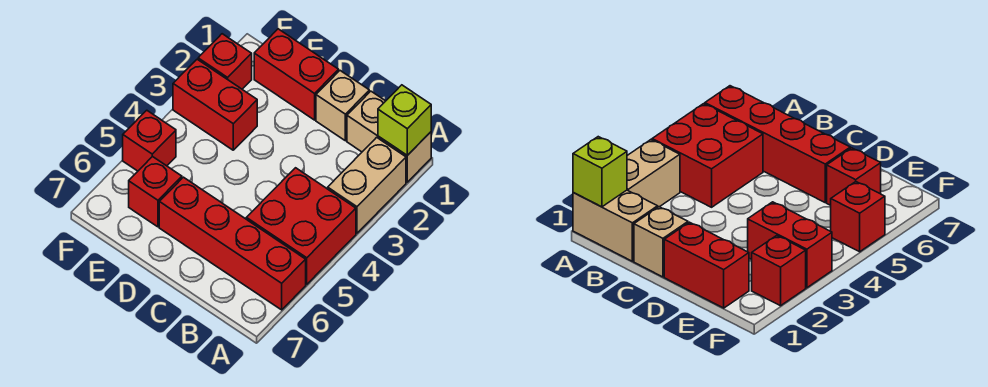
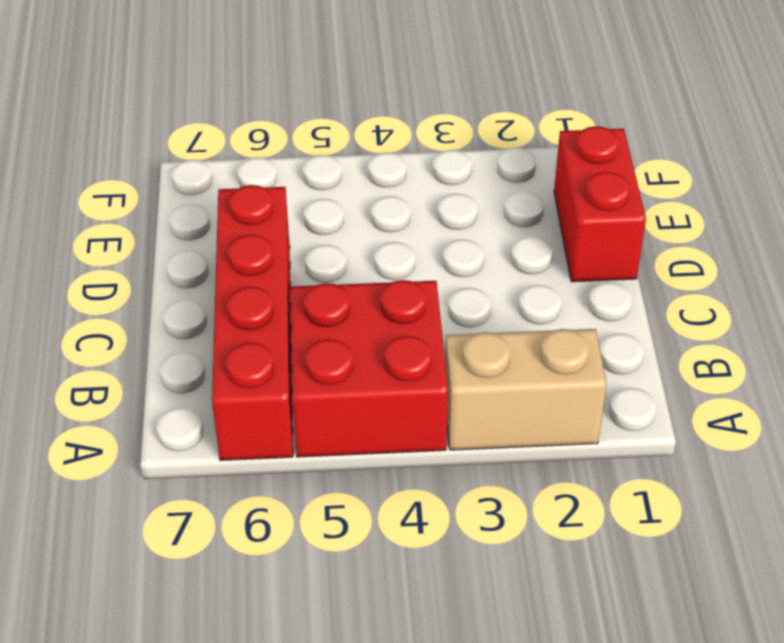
none -> tan 1x2 brick [347,91,431,182]
none -> tan 1x1 brick [316,71,369,141]

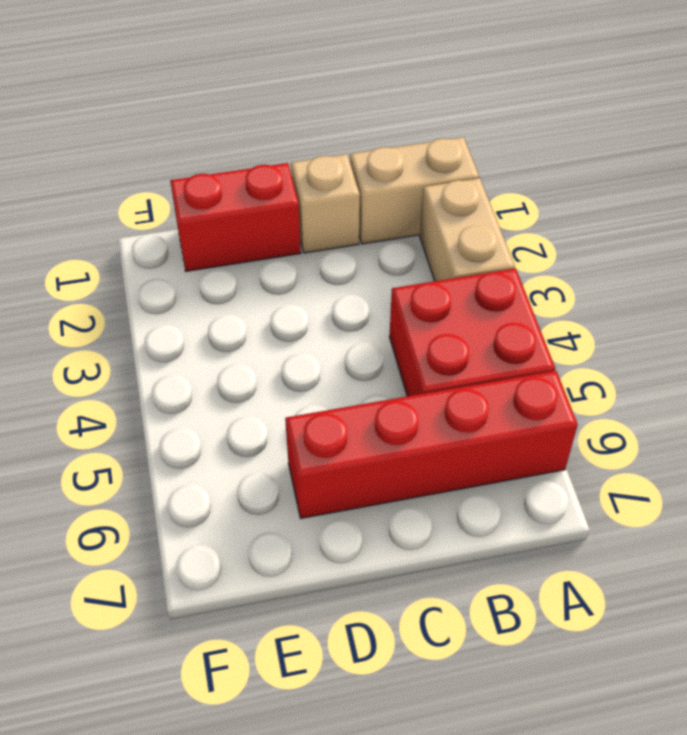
none -> red 1x2 brick [173,59,257,150]
none -> red 1x1 brick [129,156,182,227]

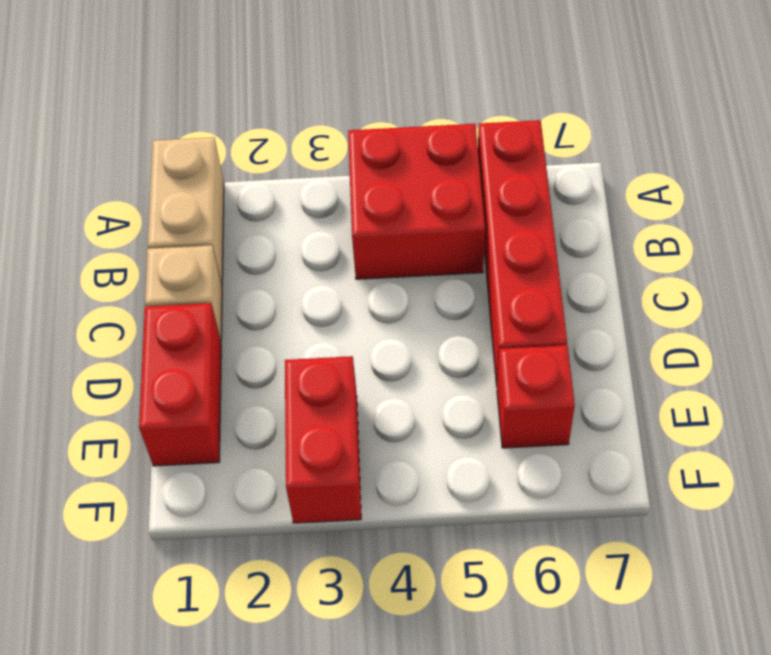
none -> tan 1x2 brick [328,137,406,233]
none -> red 1x1 brick [198,34,252,89]

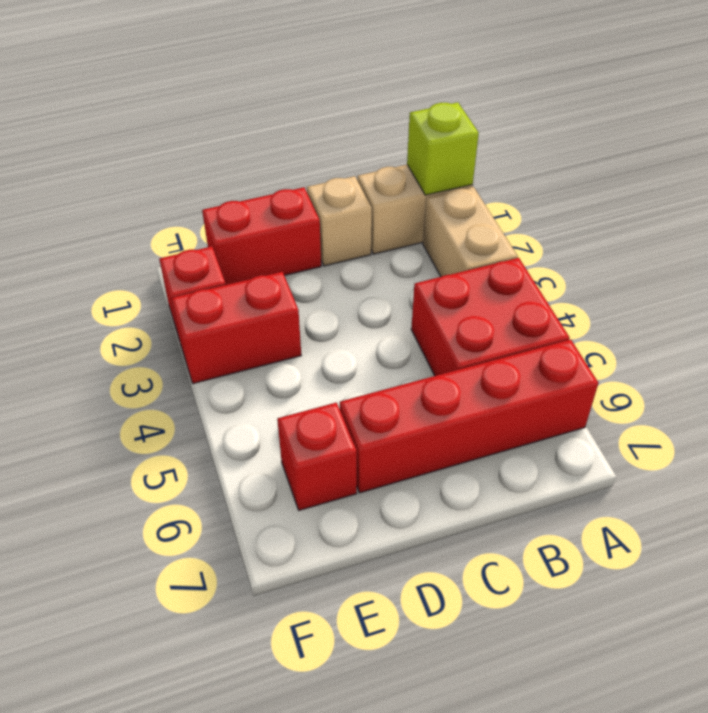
none -> red 1x1 brick [123,110,176,171]

